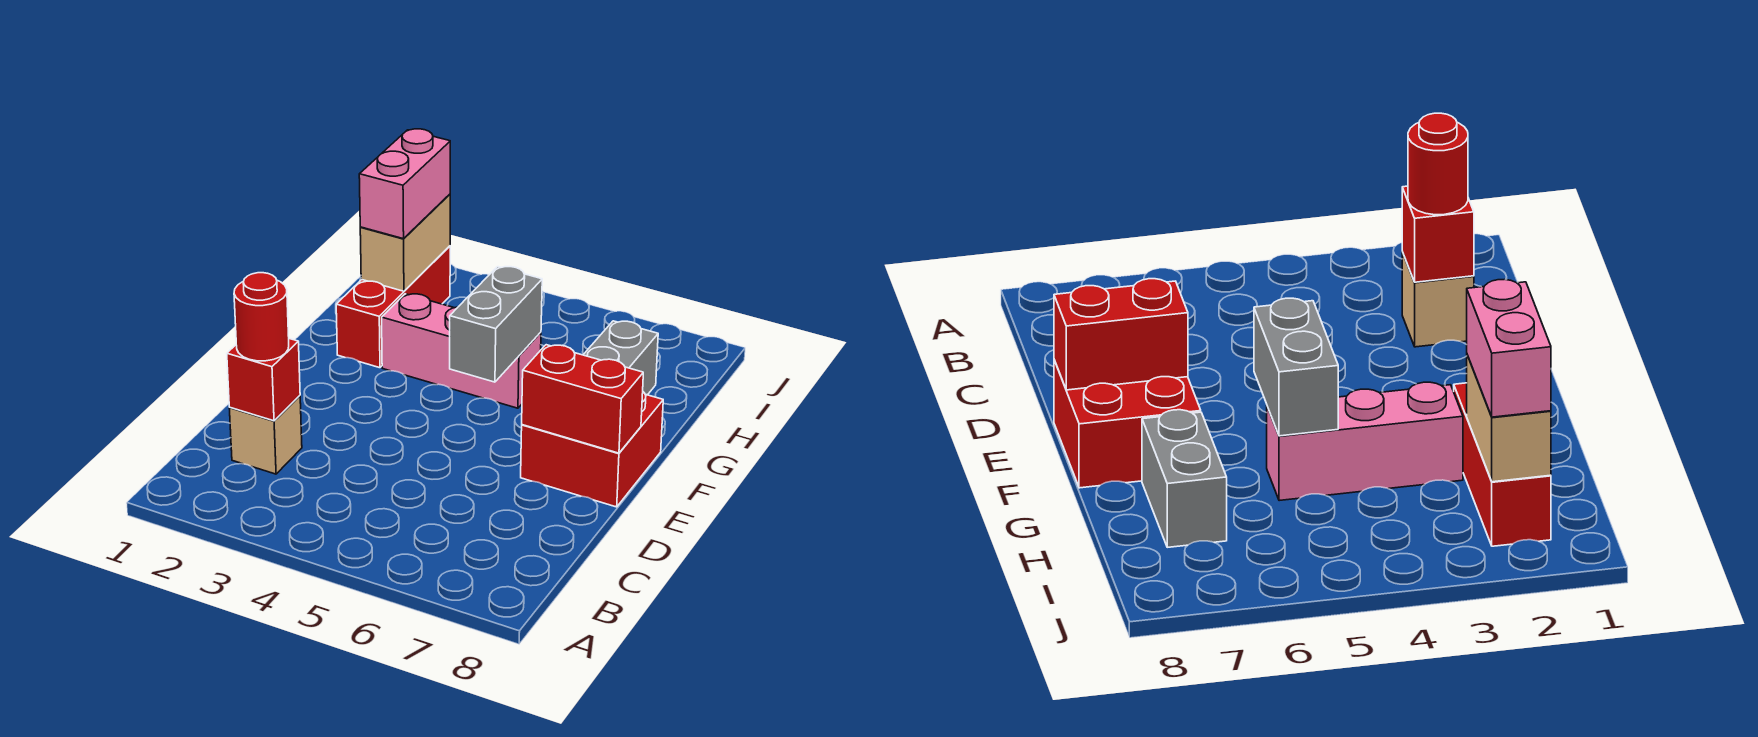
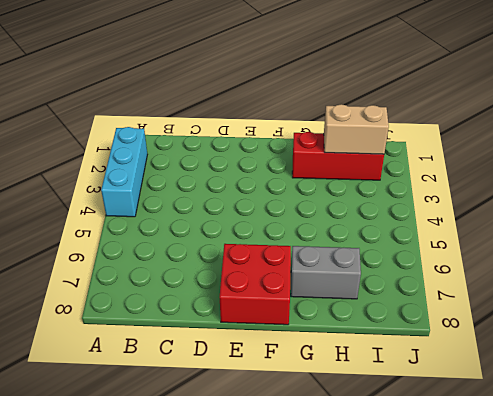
cyan 1x3 brick [101,127,147,217] -> none
none -> tan 1x1 brick [229,396,302,474]
none -> pink 1x3 brick [382,294,541,408]

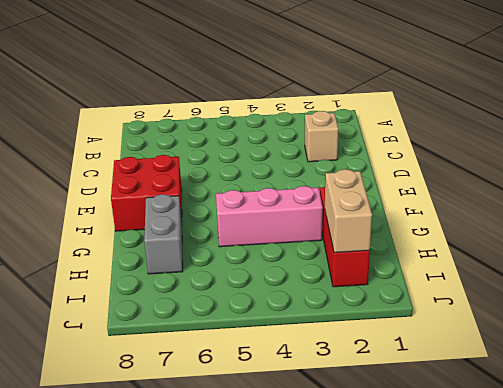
none -> red 1x1 brick [227,339,300,421]
none -> red 1x2 brick [522,345,643,453]

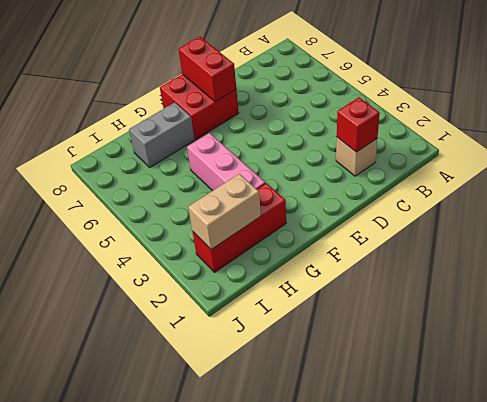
none -> grey 1x2 brick [450,267,542,382]
none -> red 1x1 round brick [234,273,289,361]

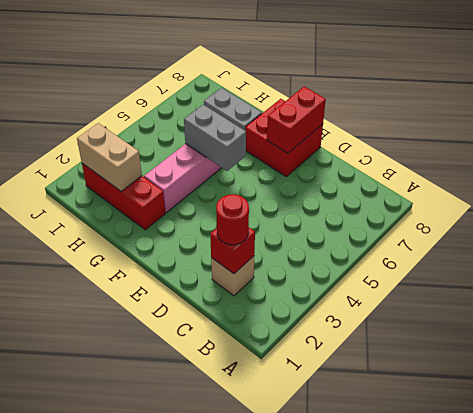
none -> pink 1x2 brick [359,129,450,239]

